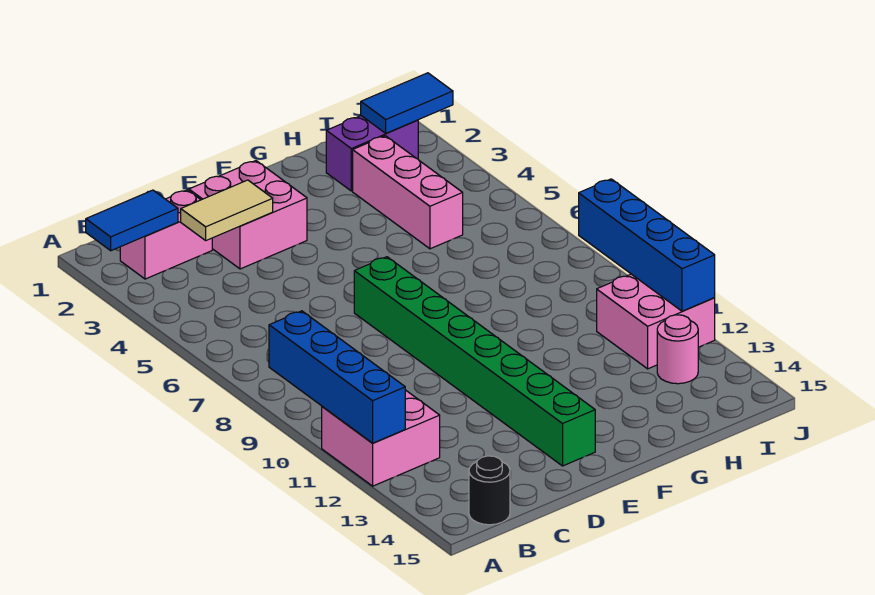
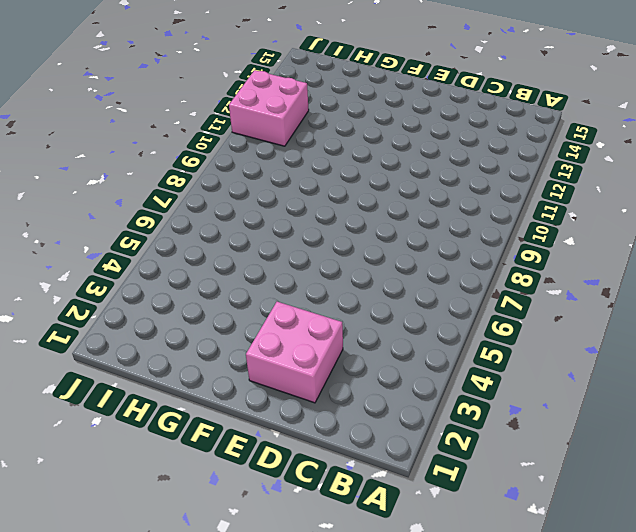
none -> pink 2x2 brick [322,390,440,486]
none -> pink 1x2 brick [120,190,212,279]
none -> black 1x1 round brick [469,456,510,525]

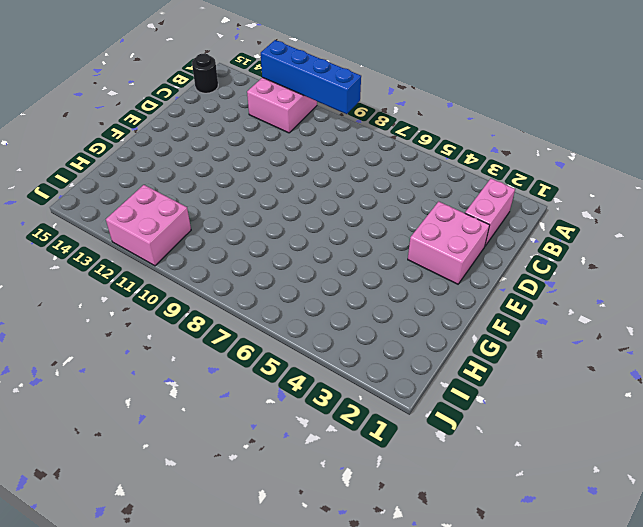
none -> green 1x8 brick [354,257,595,466]
none -> purple 1x2 brick [326,116,418,191]
none -> pink 1x3 brick [353,136,463,249]

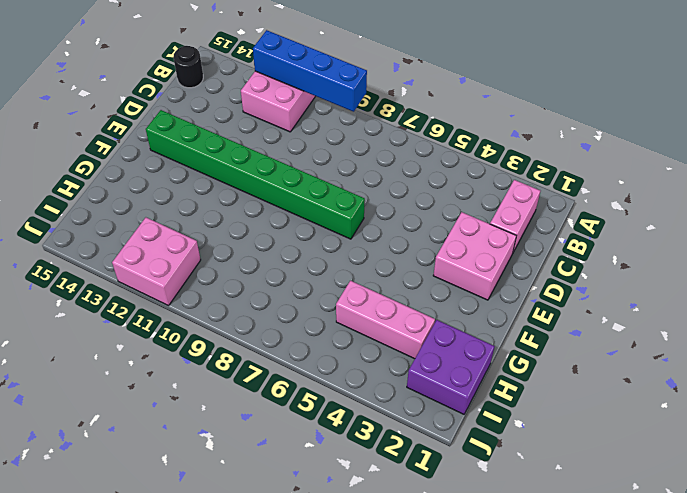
purple 2x2 brick [407,320,495,414] -> purple 1x2 brick [326,116,418,191]
none -> pink 1x1 round brick [657,315,698,384]
none -> blue 1x2 tile [86,190,178,251]
none -> tan 1x2 tile [181,180,273,240]

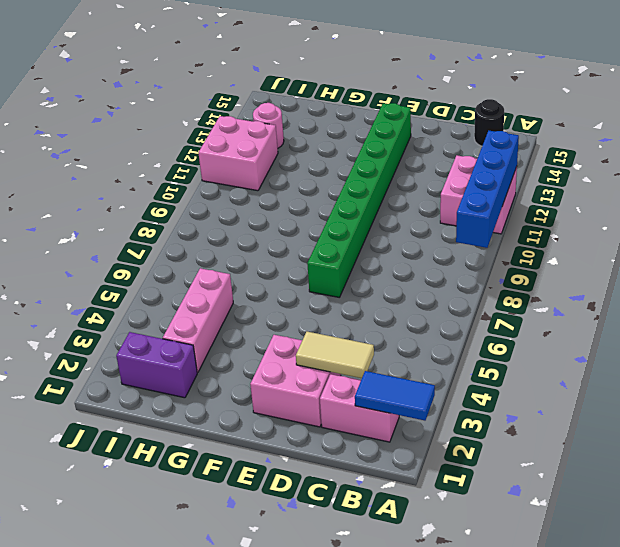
none -> blue 1x2 tile [361,73,453,133]
none -> blue 1x4 brick [579,179,715,311]

